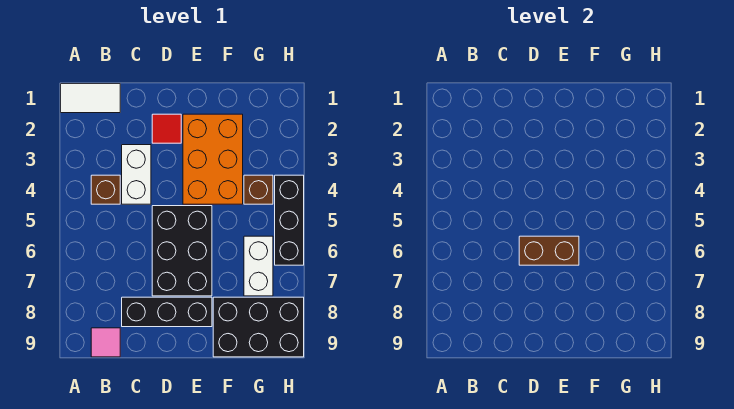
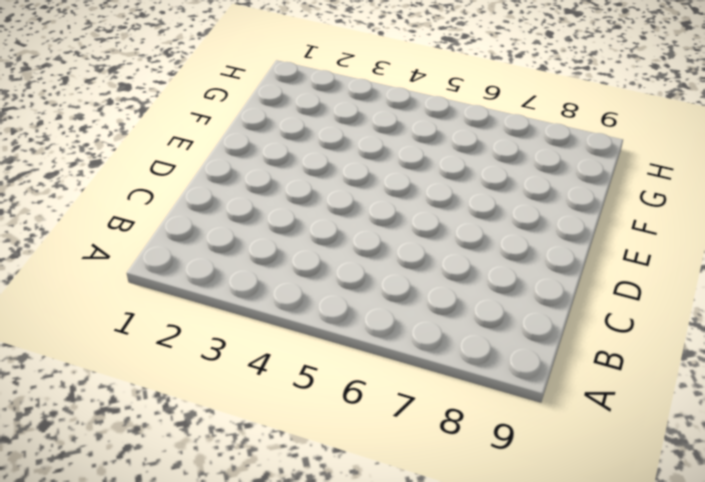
none -> white 1x2 tile [61,84,120,113]
none -> brown 1x1 brick [91,175,120,204]
none -> pink 1x1 tile [91,328,120,357]

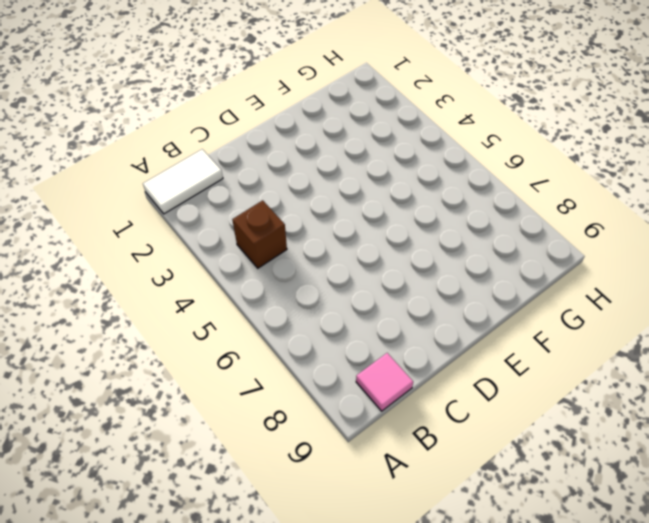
none -> white 1x2 brick [122,145,151,204]
none -> black 1x3 brick [122,297,212,327]
none -> red 1x1 tile [152,114,181,143]

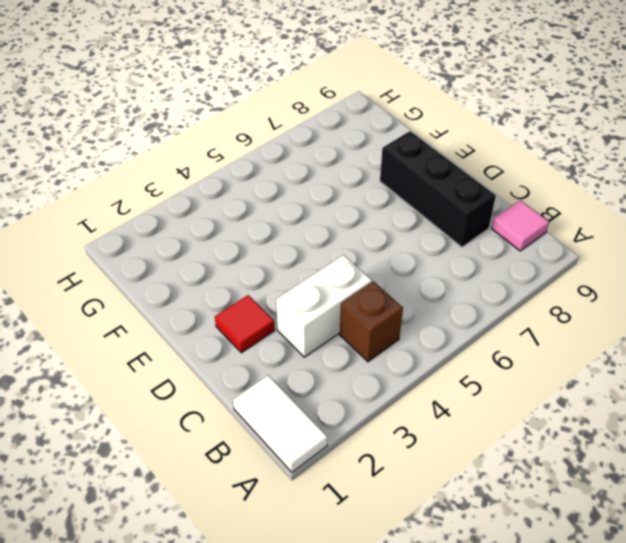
none -> black 2x3 brick [152,206,212,296]
none -> orange 2x3 brick [183,114,243,204]
none -> black 2x3 brick [213,297,304,357]

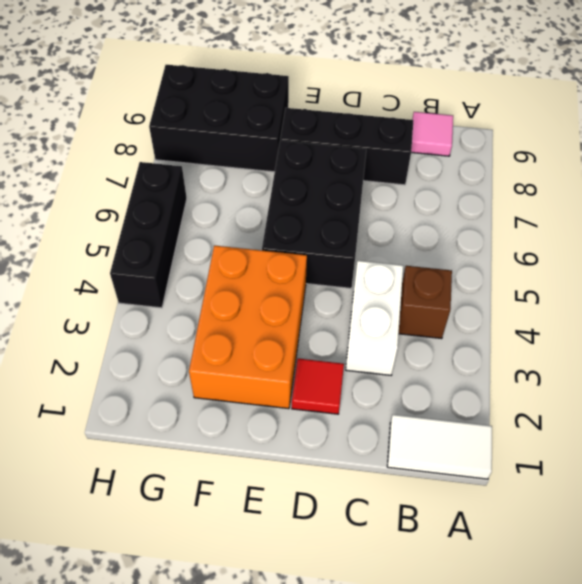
none -> brown 1x1 brick [244,175,273,204]
none -> white 1x2 brick [244,236,273,296]
none -> brown 1x2 brick [519,236,579,265]

